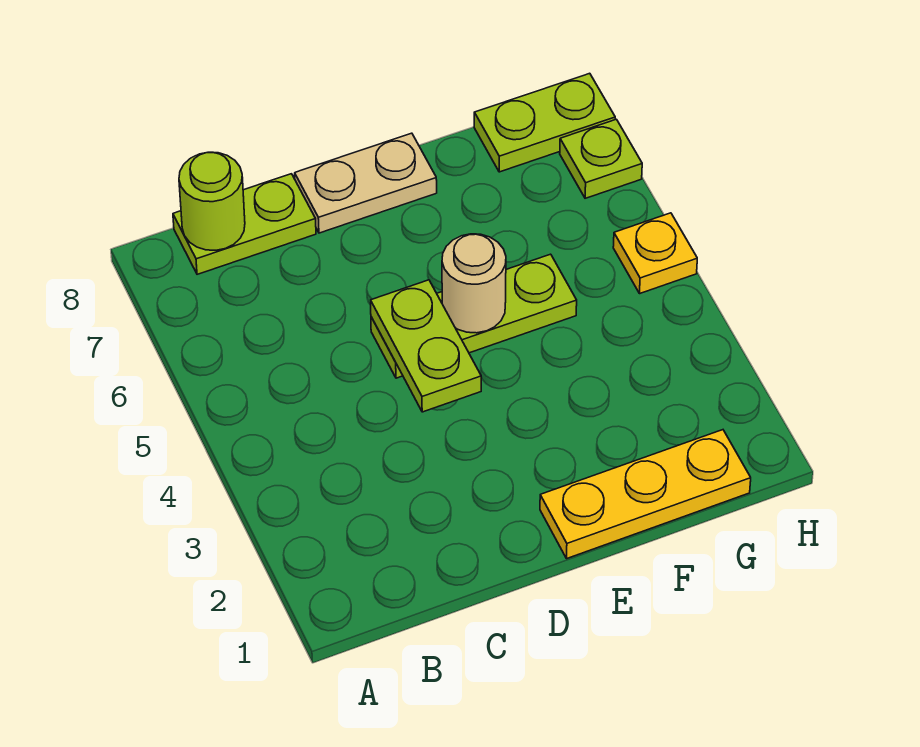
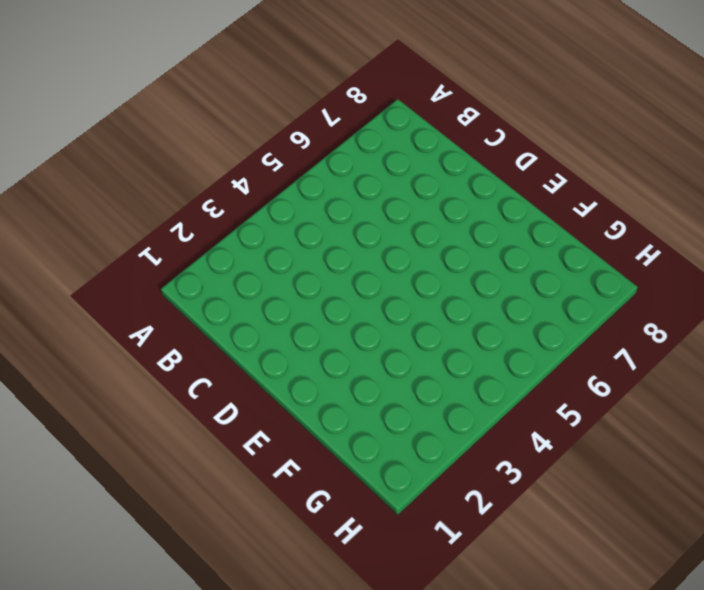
none -> lime 1x2 plate [173,174,316,274]
none -> lime 1x3 plate [371,254,577,378]

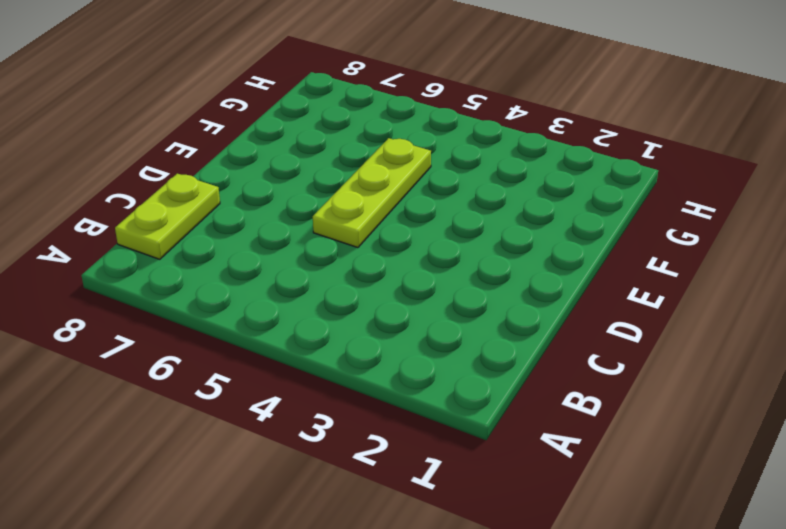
none -> tan 1x2 plate [295,133,437,233]
none -> yellow 1x3 plate [540,430,751,559]

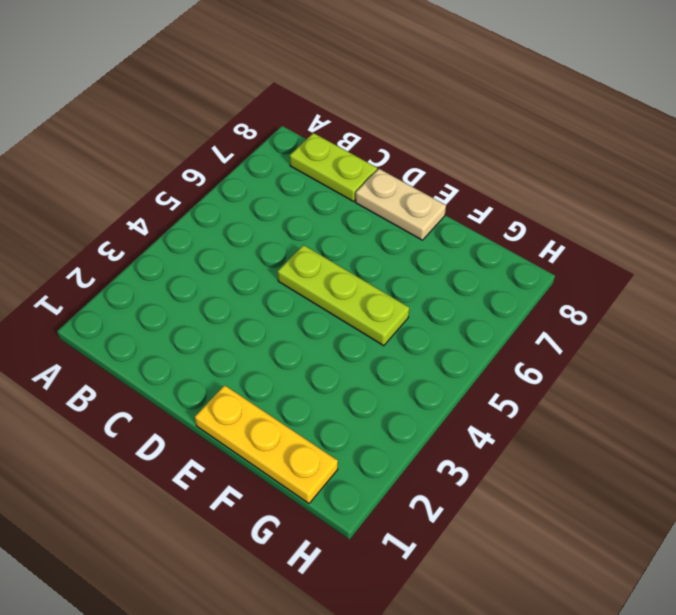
none -> lime 1x2 plate [474,73,615,172]
none -> yellow 1x1 plate [613,213,697,294]

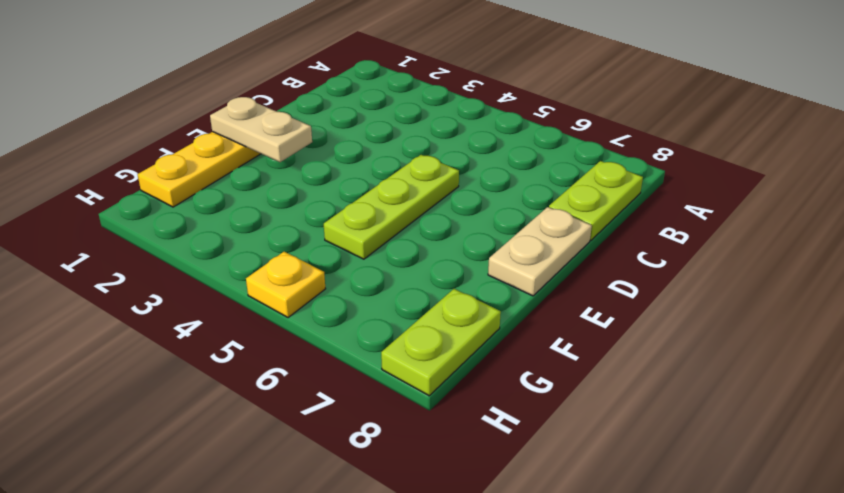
tan 1x2 plate [210,97,312,162] -> none
none -> lime 1x1 plate [560,119,642,198]
none -> lime 1x1 round brick [179,152,245,250]

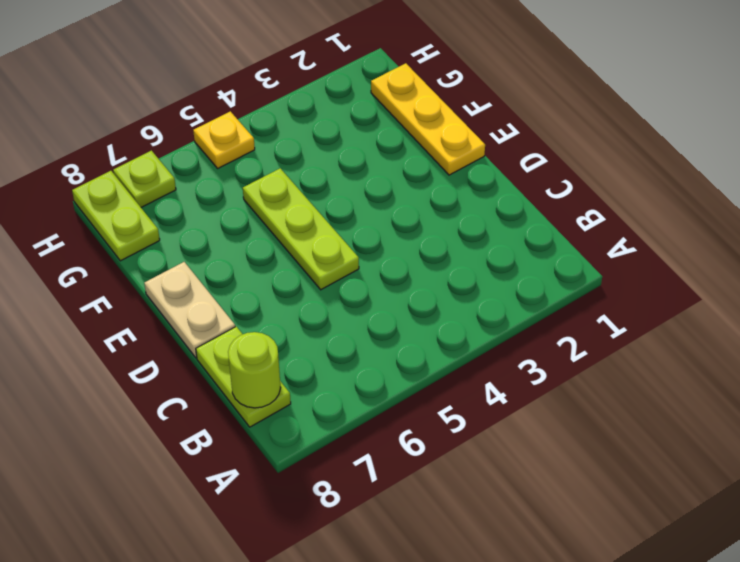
none -> lime 1x2 plate [371,280,481,412]
none -> tan 1x1 round brick [442,234,506,333]

